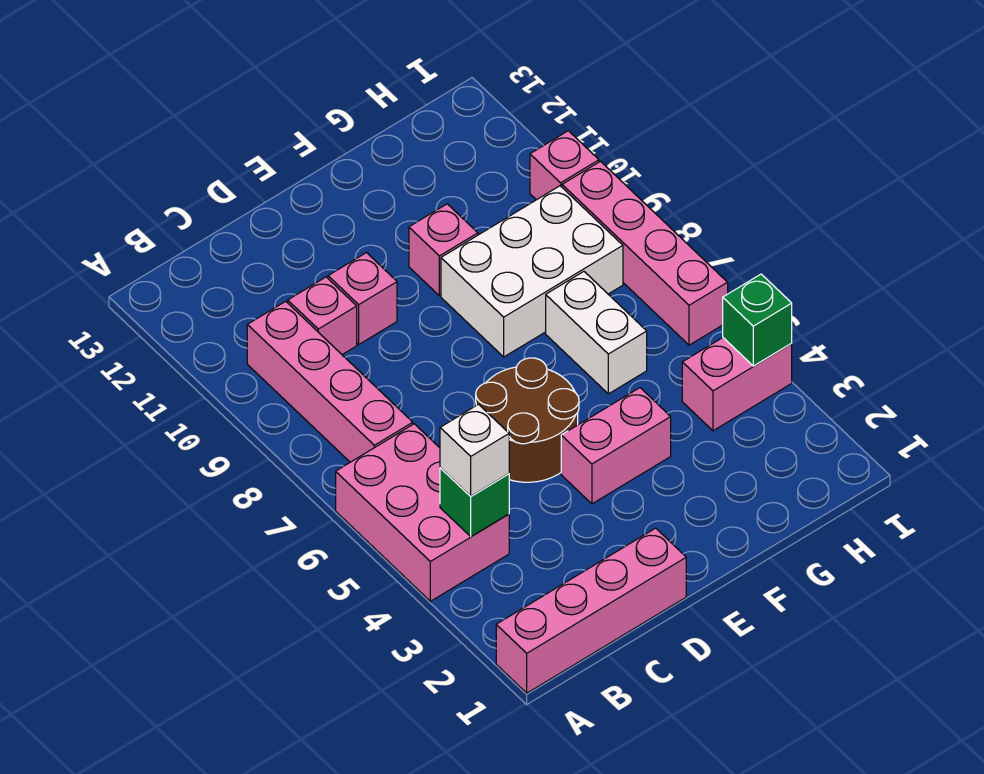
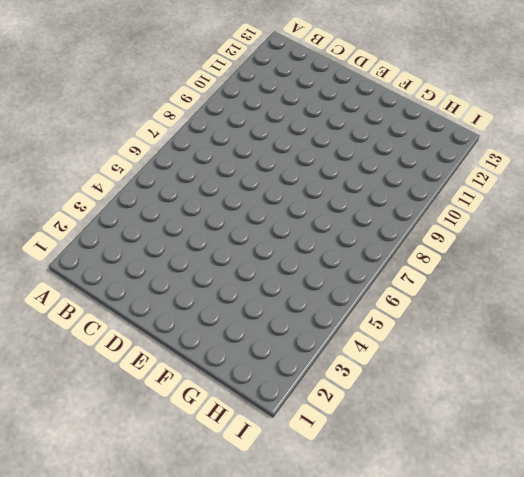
none -> pink 1x4 brick [496,528,686,693]
none -> pink 2x3 brick [336,424,509,601]
none -> pink 1x4 brick [247,301,413,462]

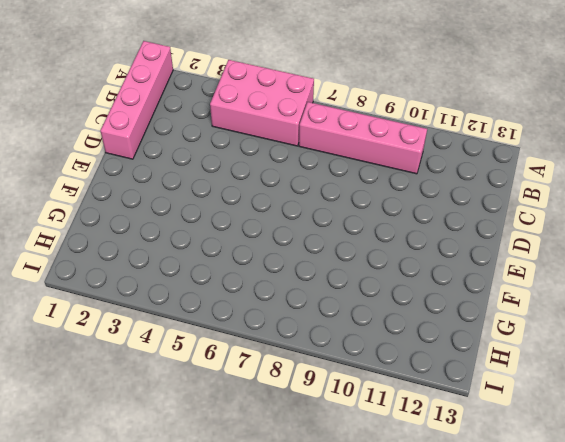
none -> pink 1x1 brick [288,277,357,355]
none -> brown 2x2 round brick [476,358,579,482]
none -> pink 1x1 brick [328,253,397,344]

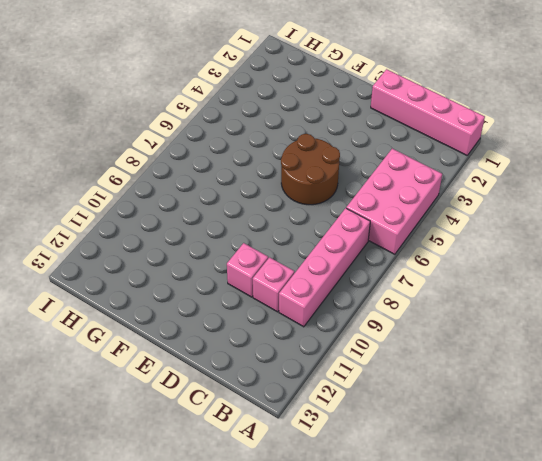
none -> pink 1x2 brick [561,388,671,504]
none -> white 2x3 brick [441,186,623,357]
none -> pink 1x1 brick [409,204,478,296]

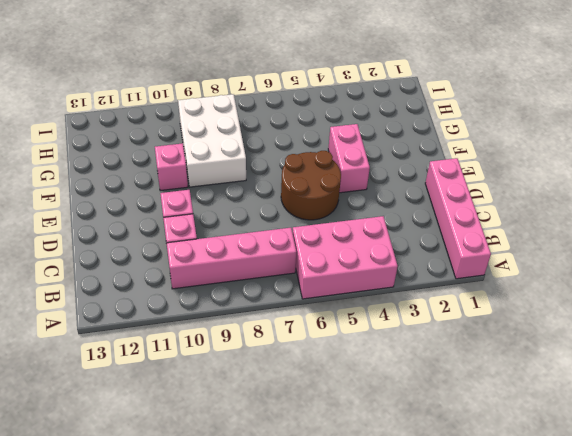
none -> white 1x2 brick [546,272,647,394]
none -> pink 1x2 brick [682,338,792,431]
none -> pink 1x4 brick [562,161,728,345]

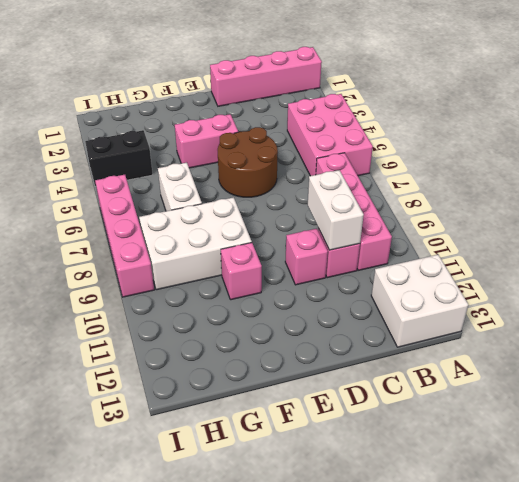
white 2x2 brick [371,255,468,347] -> none
white 1x2 brick [308,170,364,250] -> none
black 1x2 brick [85,130,153,186] -> pink 1x2 brick [682,338,792,431]
none -> pink 1x1 brick [530,131,599,200]
none -> green 1x1 brick [440,468,509,537]
none -> green 1x1 brick [723,274,792,366]

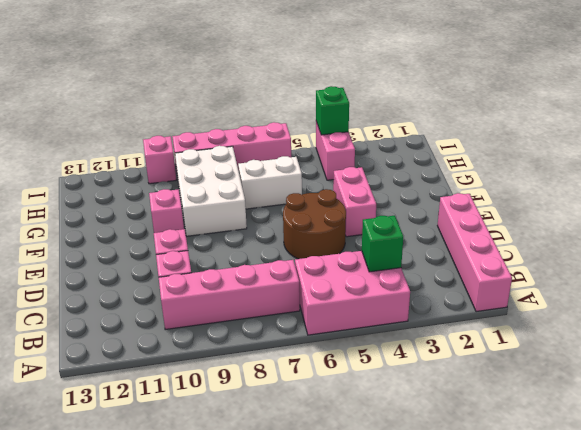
none -> white 1x1 brick [440,404,509,496]

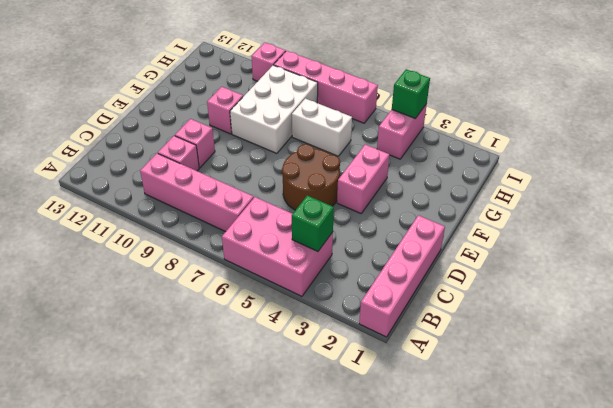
none -> white 1x1 brick [440,404,509,496]

